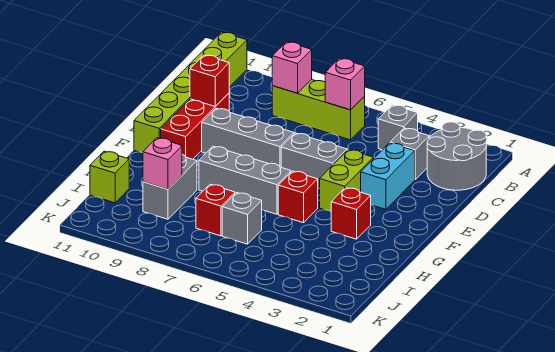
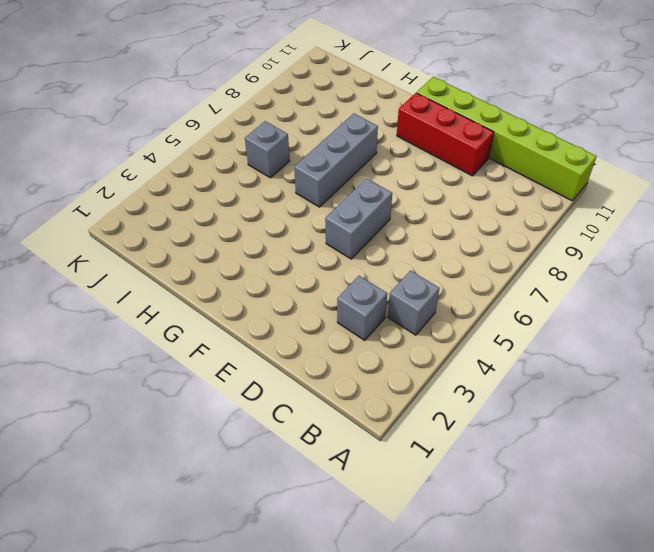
none -> grey 2x2 round brick [427,122,487,190]
none -> lime 1x3 brick [272,79,365,140]
none -> cyan 1x2 brick [361,143,415,209]

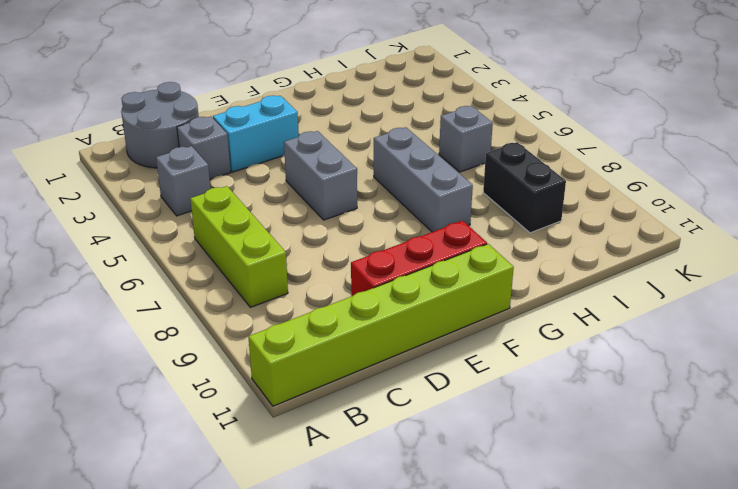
black 1x2 brick [483,142,566,233] -> grey 1x2 brick [143,154,197,219]
none -> lime 1x2 brick [320,150,373,211]
none -> grey 1x3 brick [202,108,294,167]
none -> red 1x1 brick [331,188,371,239]

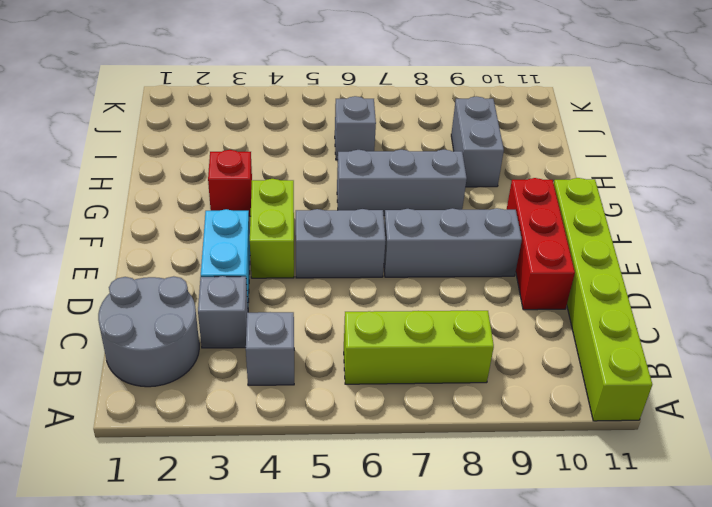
none -> red 1x1 brick [278,171,318,223]
none -> red 1x1 brick [196,184,235,236]
none -> lime 1x1 brick [90,151,129,203]

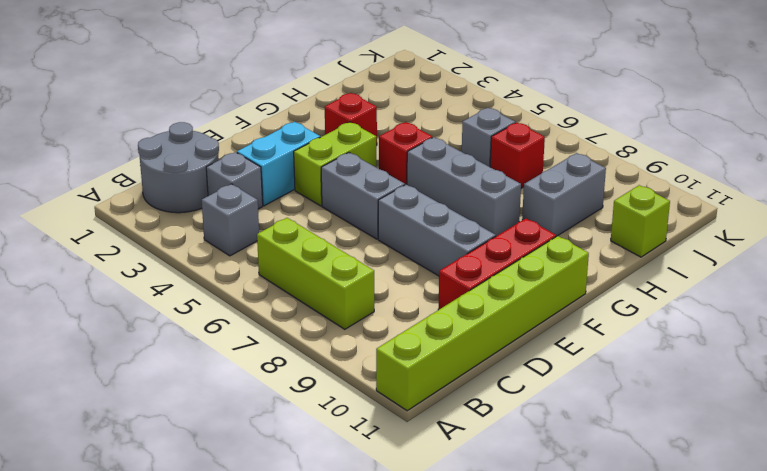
none -> pink 1x1 brick [325,58,365,110]
none -> pink 1x1 brick [272,42,312,93]
none -> red 1x1 brick [190,55,229,106]

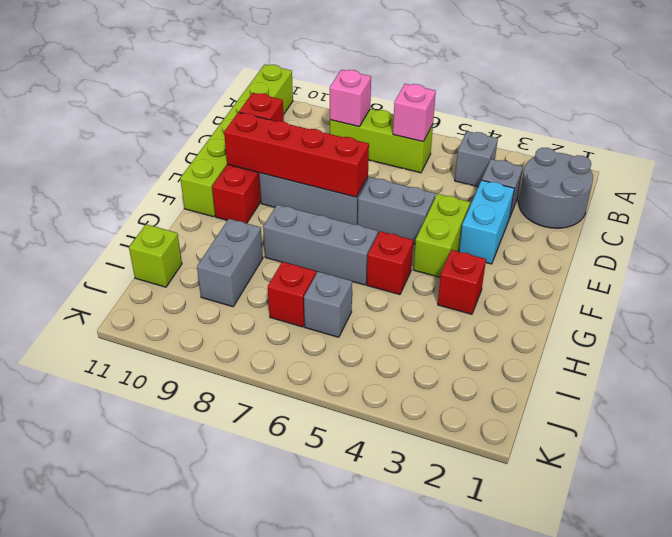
red 1x4 brick [224,112,369,197] -> none
none -> pink 1x1 brick [143,138,182,189]

